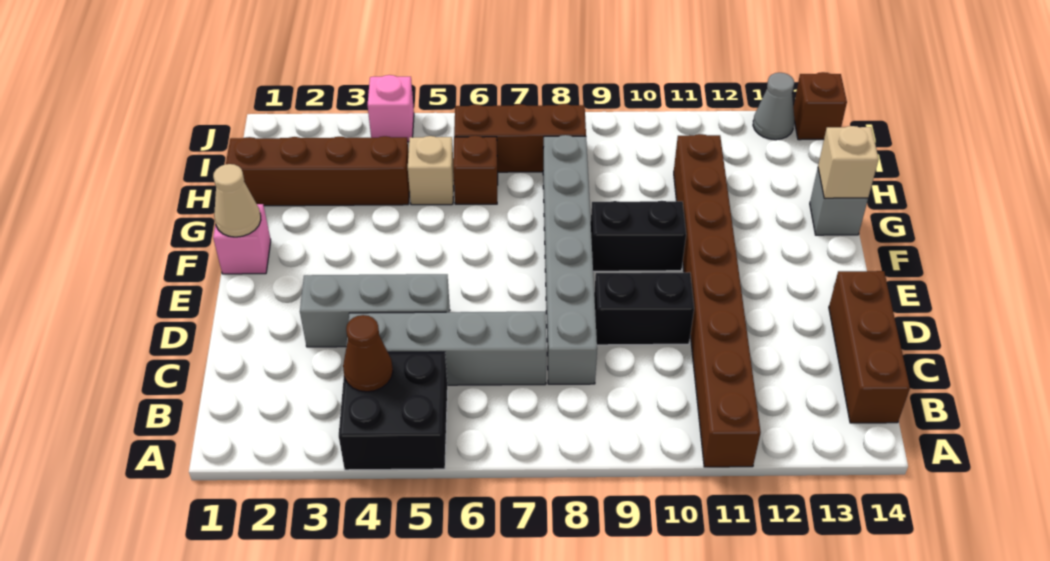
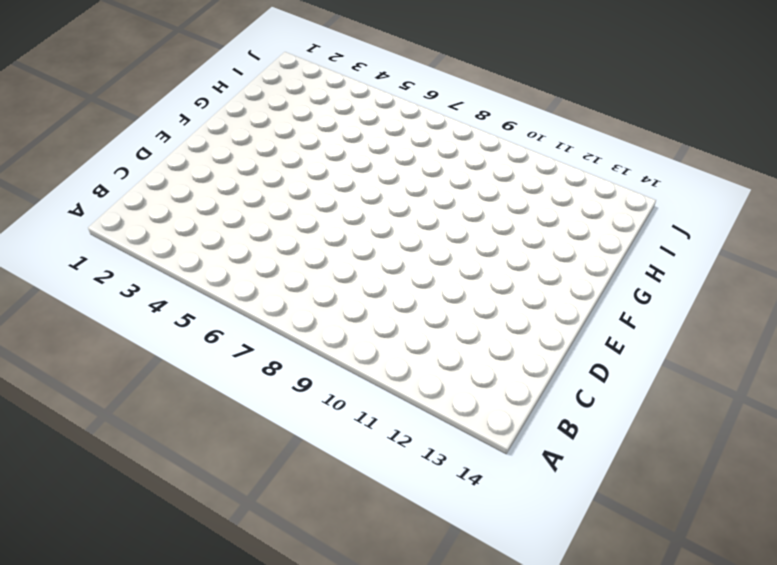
none -> black 2x2 brick [339,352,447,470]
none -> brown 1x8 brick [674,134,761,467]
none -> brown 1x3 brick [829,271,910,423]

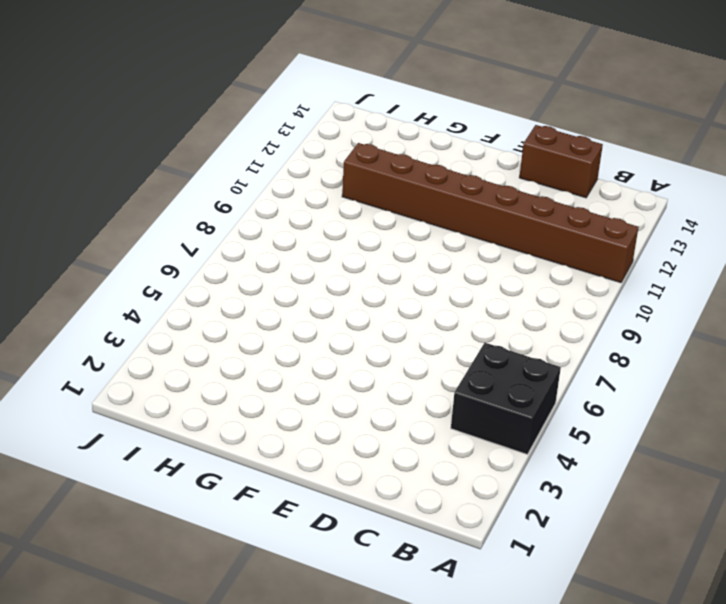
brown 1x2 brick [519,125,603,198] -> brown 1x3 brick [829,271,910,423]
none -> grey 1x4 brick [346,312,546,385]
none -> grey 1x6 brick [543,135,597,384]
none -> grey 1x3 brick [300,274,450,347]

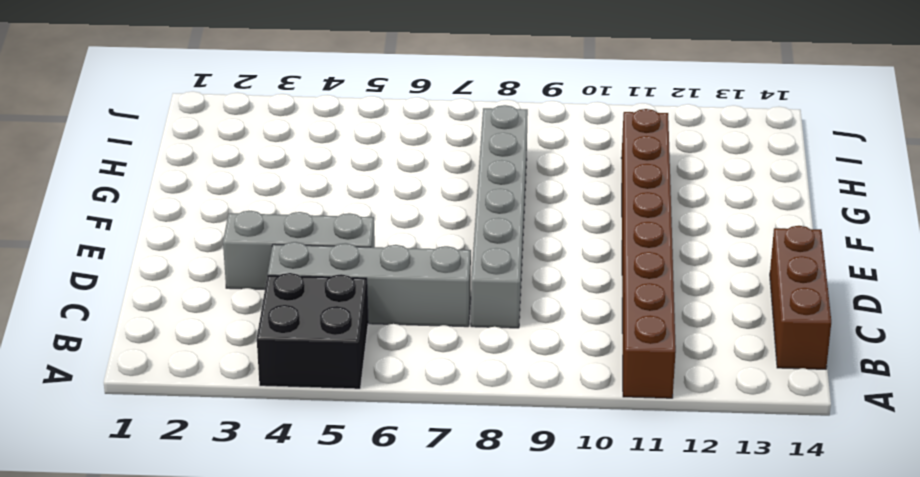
none -> black 1x2 brick [594,272,694,345]
none -> pink 1x1 brick [213,204,271,274]
none -> black 1x2 brick [591,201,686,271]

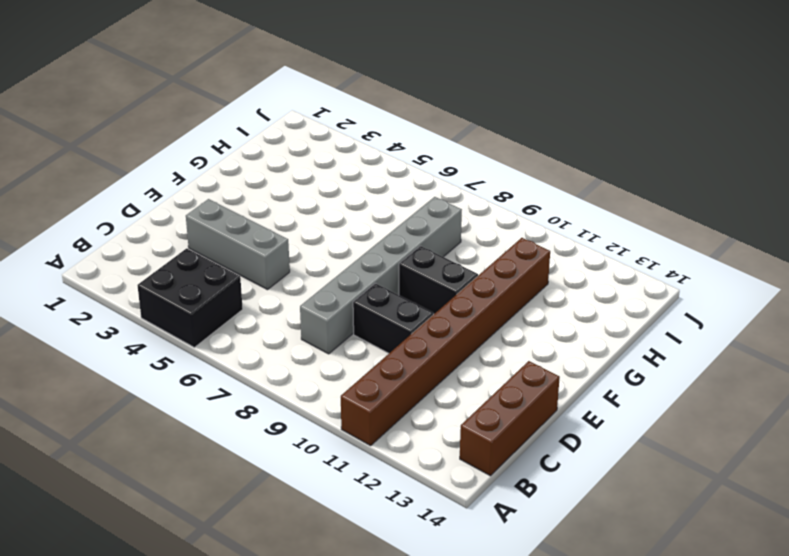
none -> grey 1x4 brick [346,312,546,385]
none -> pink 1x1 brick [213,204,271,274]
none -> grey 1x1 brick [810,169,868,235]

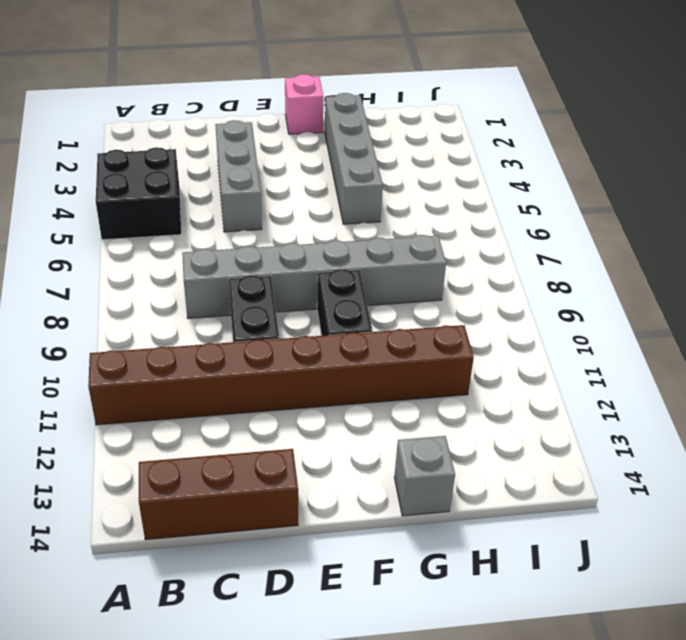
grey 1x4 brick [325,93,383,224] -> grey 1x4 brick moved to [346,312,546,385]
none -> brown 1x4 brick [226,136,410,206]
none -> tan 1x1 brick [408,136,454,205]
none -> brown 1x1 brick [453,136,498,204]

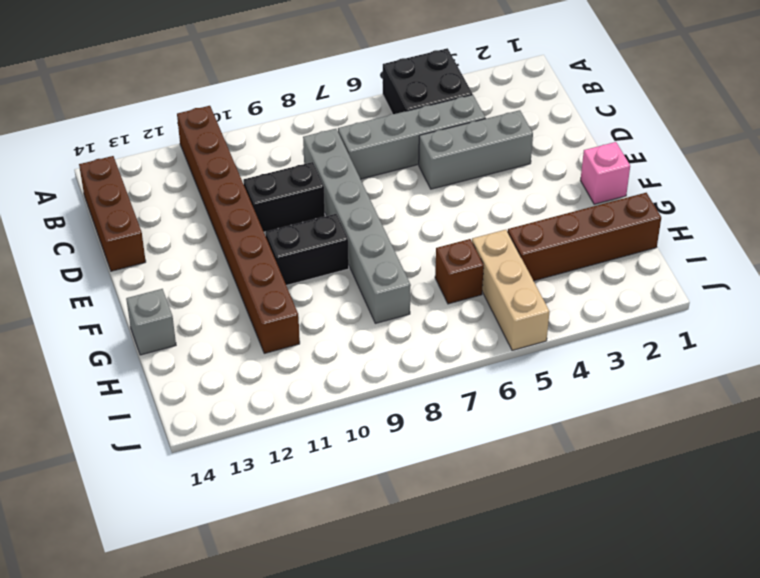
tan 1x3 brick [472,230,550,350] -> tan 1x1 brick [408,136,454,205]
none -> brown 1x3 brick [454,104,586,172]
none -> pink 1x1 brick [368,75,414,142]
none -> grey 1x1 cone [753,73,794,140]

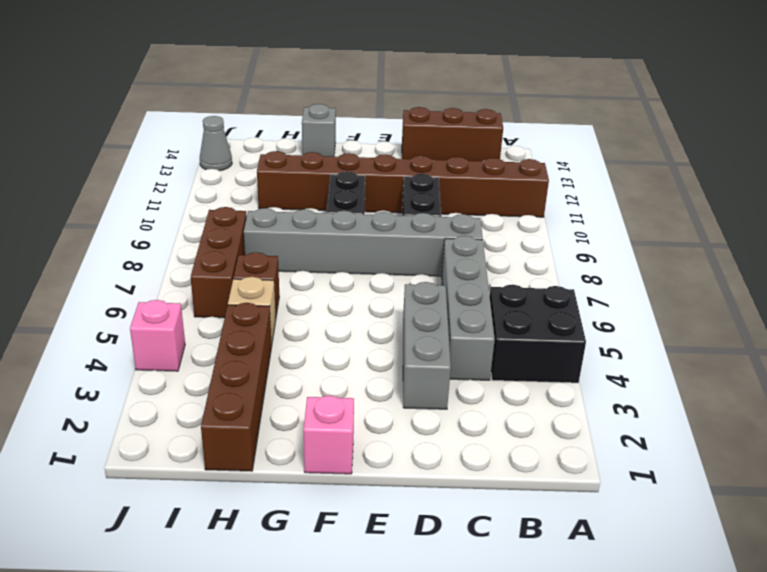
none -> brown 1x1 brick [793,72,847,140]
none -> brown 1x1 cone [343,315,393,392]
none -> tan 1x1 cone [213,164,261,237]

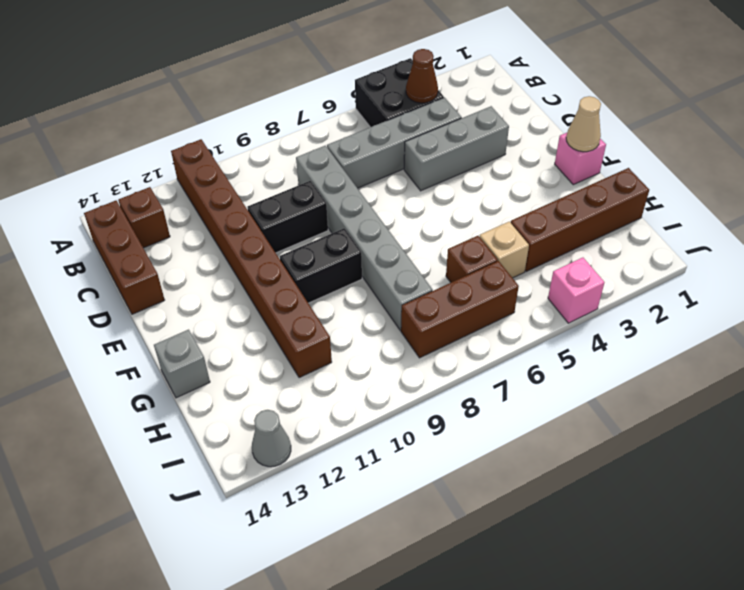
brown 1x1 brick [118,187,170,248] -> brown 1x1 brick moved to [793,72,847,140]
none -> tan 1x1 brick [818,126,879,198]

